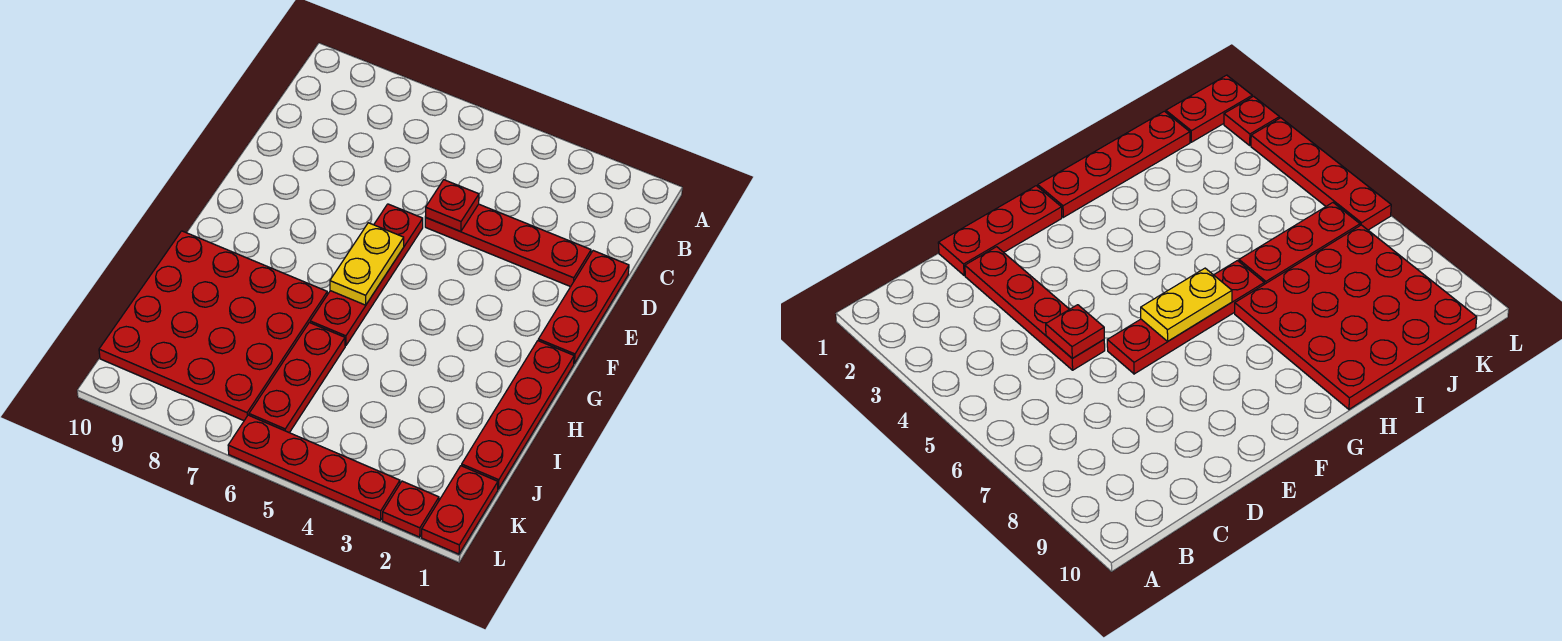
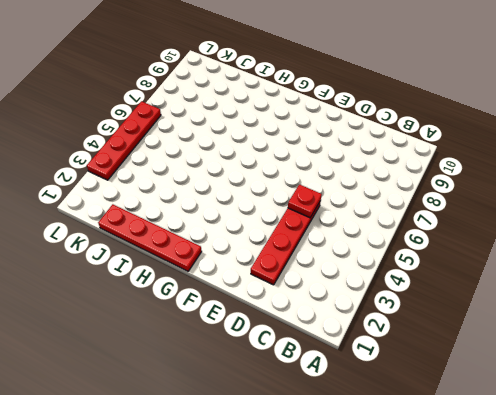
none -> red 1x3 plate [538,251,629,363]
none -> red 1x4 plate [310,204,423,345]

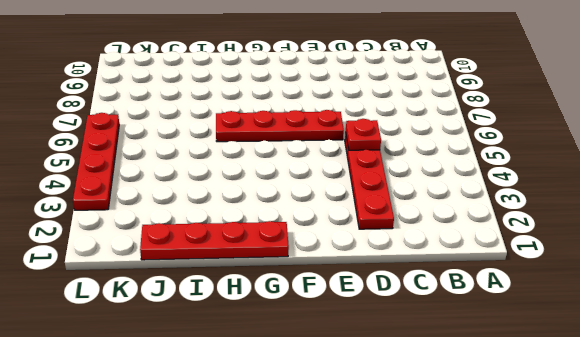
none -> red 1x3 plate [538,251,629,363]
none -> red 4x4 plate [99,231,327,421]

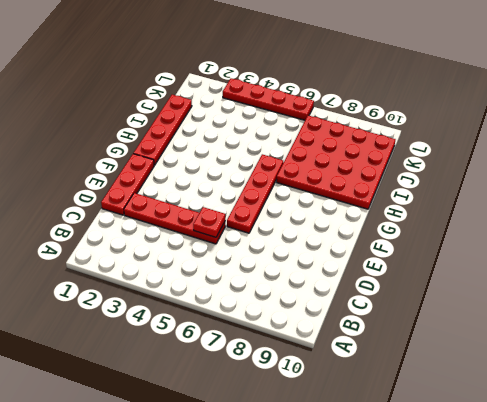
none -> red 1x3 plate [249,323,345,433]
none -> red 1x2 plate [422,466,498,554]

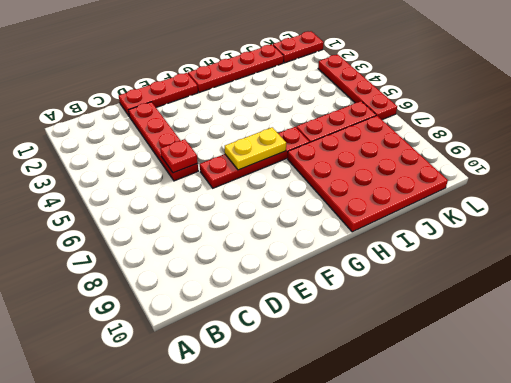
none -> red 1x1 plate [383,481,439,537]

